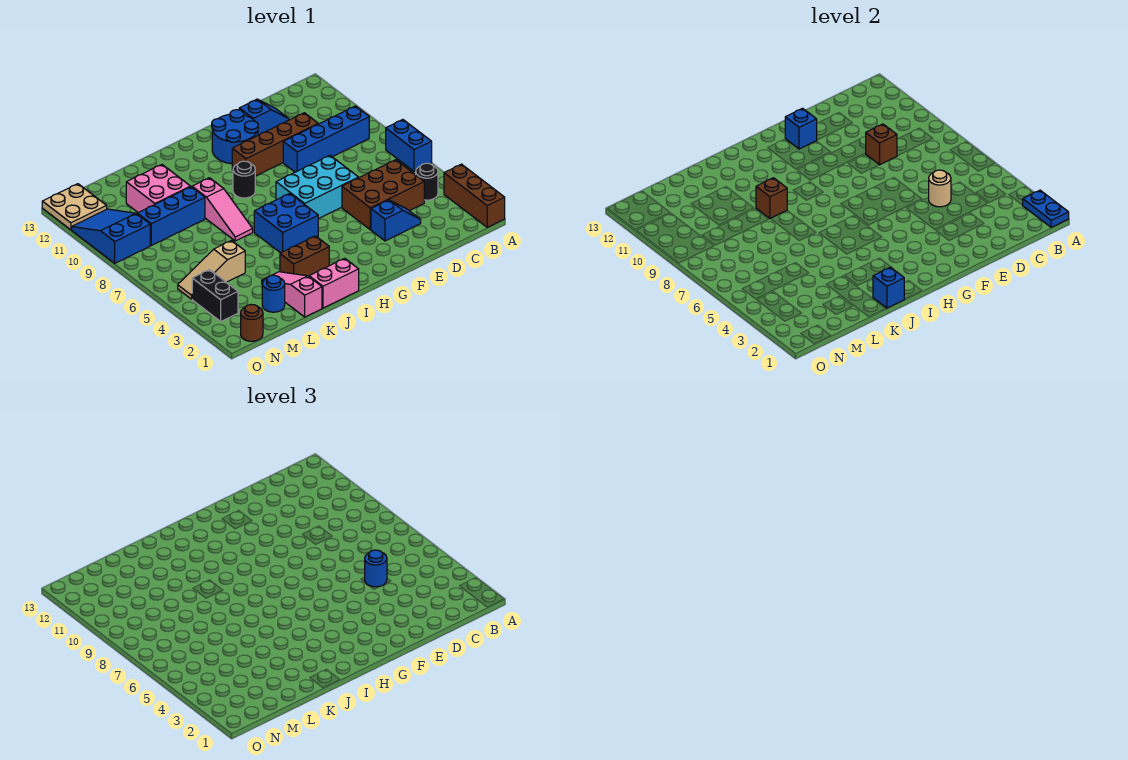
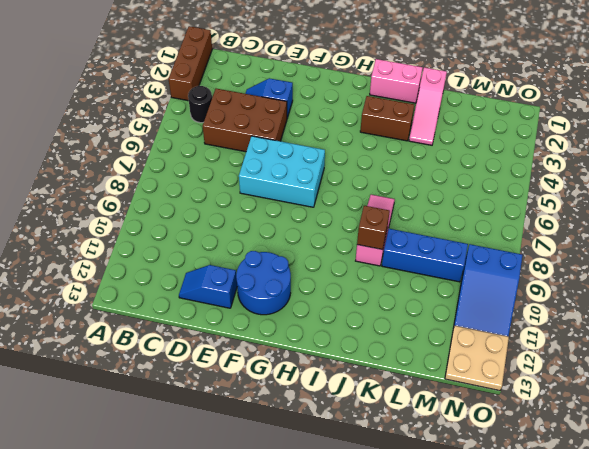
none -> blue 1x2 brick [386,120,432,172]
none -> blue 1x4 brick [283,106,369,172]
none -> brown 1x4 brick [232,113,318,176]
none -> blue 2x2 brick [254,193,318,253]

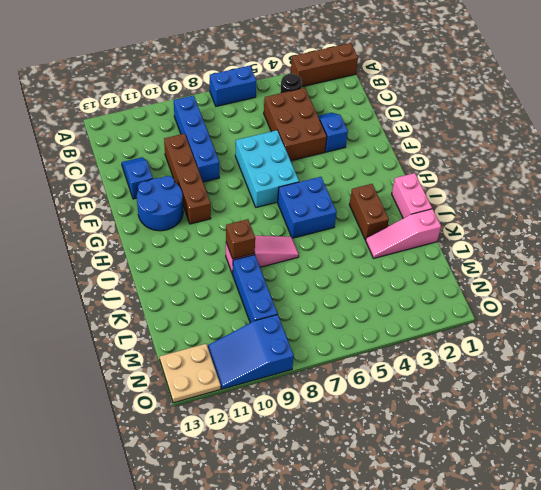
none -> black 1x1 round brick [233,161,255,198]
none -> pink 2x2 brick [126,165,191,213]
none -> blue 1x1 round brick [262,275,285,312]
none -> tan 1x3 slope [178,241,245,299]

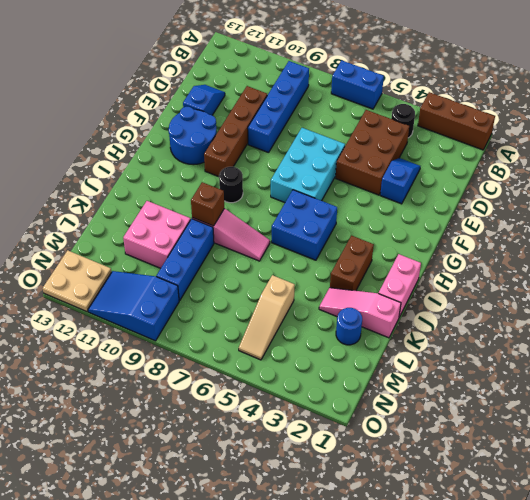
none -> brown 1x1 round brick [241,305,263,341]
none -> black 1x2 brick [192,270,238,321]
none -> blue 1x2 plate [1023,190,1069,228]
none -> tan 1x1 round brick [929,170,951,207]

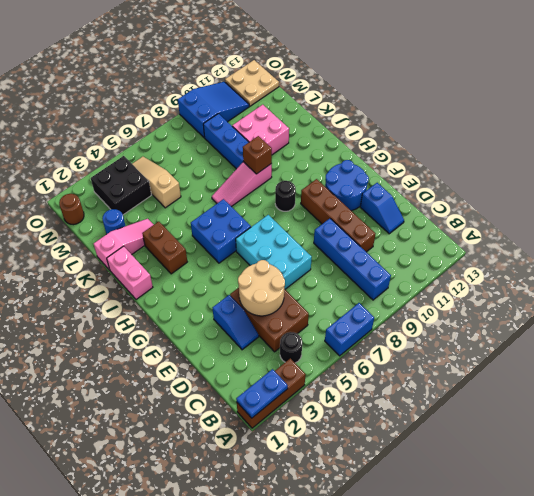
tan 2x2 round brick [238,260,285,316] -> tan 1x1 round brick [929,170,951,207]
black 2x2 brick [91,156,151,215] -> black 1x2 brick [192,270,238,321]
none -> brown 1x1 brick [866,124,897,165]
none -> blue 1x1 brick [785,108,817,149]
none -> blue 1x1 brick [873,267,904,308]
none -> blue 1x1 round brick [365,550,387,587]

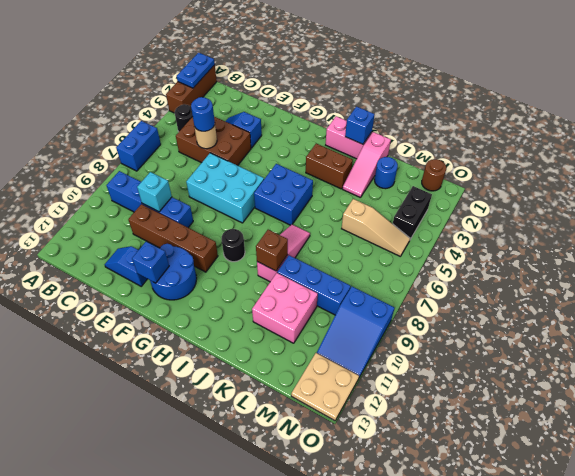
cyan 1x1 brick [137,172,172,212] -> brown 1x1 brick [866,124,897,165]

